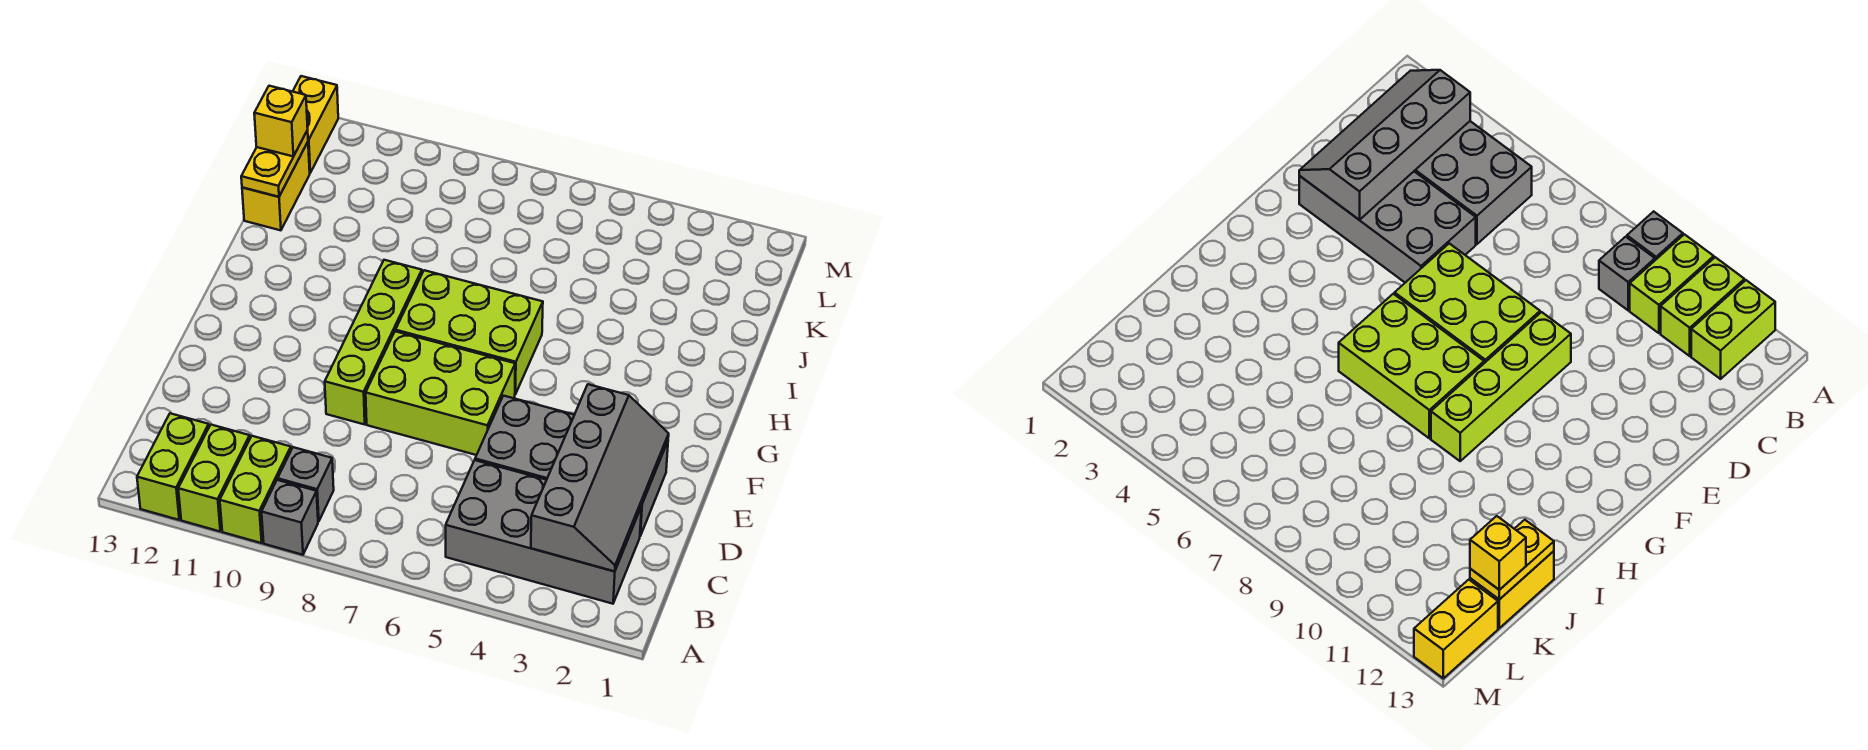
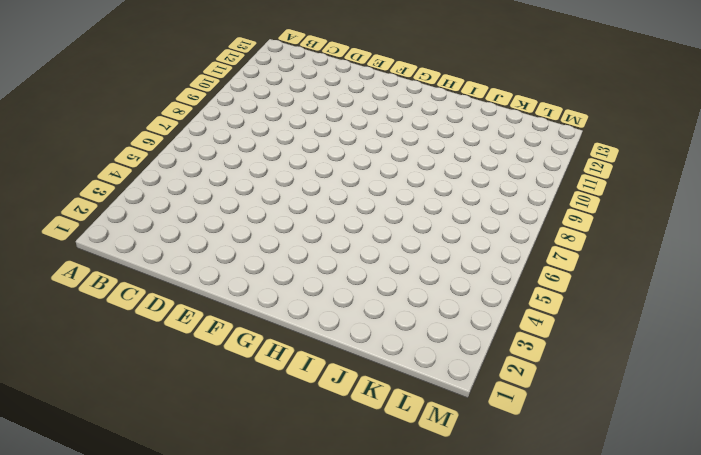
none -> grey 1x1 brick [262,480,318,555]
none -> lime 1x2 brick [220,436,291,543]
none -> lime 1x2 brick [178,425,250,531]

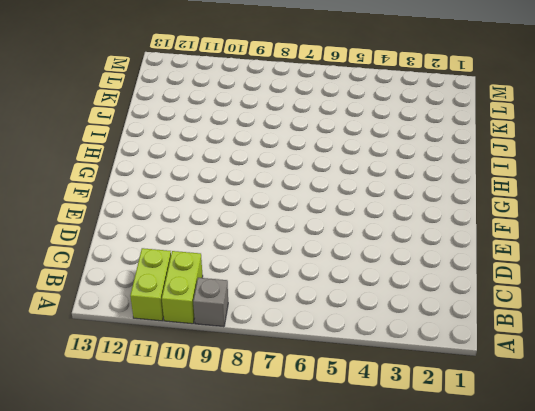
none -> lime 1x2 brick [137,413,209,520]
none -> grey 2x4 brick [446,460,642,604]
none -> grey 1x1 brick [278,447,334,522]

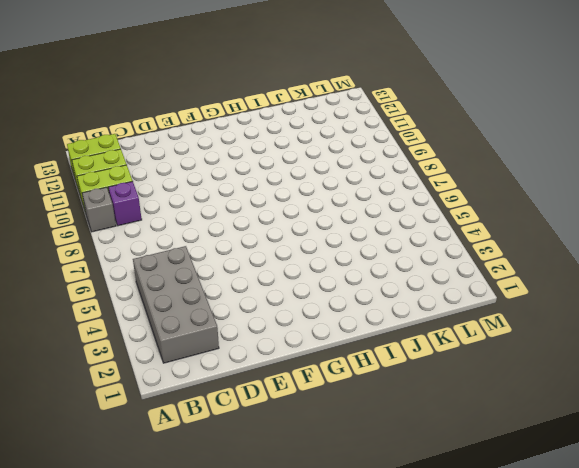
purple 1x1 brick [108,181,142,226] -> grey 1x1 brick [278,447,334,522]
none -> grey 2x4 brick [475,396,668,536]
none -> lime 2x3 brick [366,331,515,455]
none -> lime 1x4 brick [325,260,422,424]

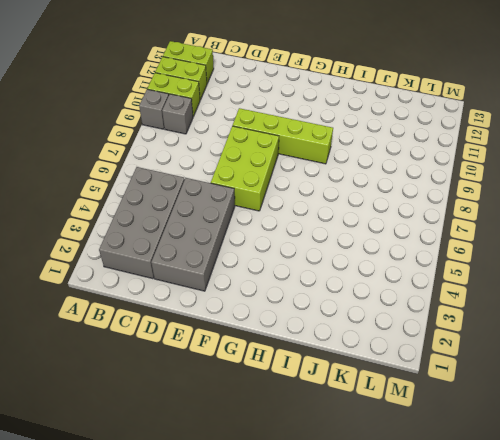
none -> lime 2x3 brick [396,270,543,394]
none -> yellow 1x2 brick [242,142,310,230]
none -> yellow 1x2 brick [293,76,338,173]

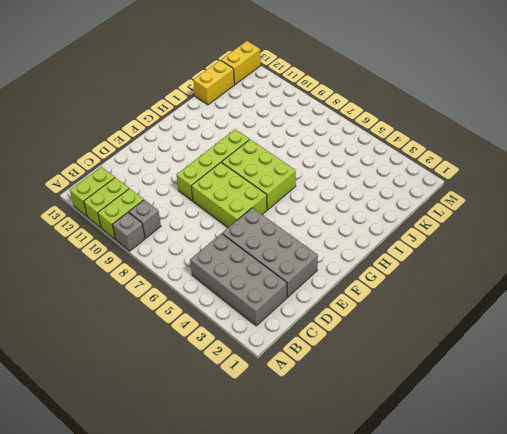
none -> grey 2x4 slope [531,384,669,571]
none -> yellow 1x2 plate [241,130,308,197]
none -> yellow 1x1 brick [254,86,308,156]

